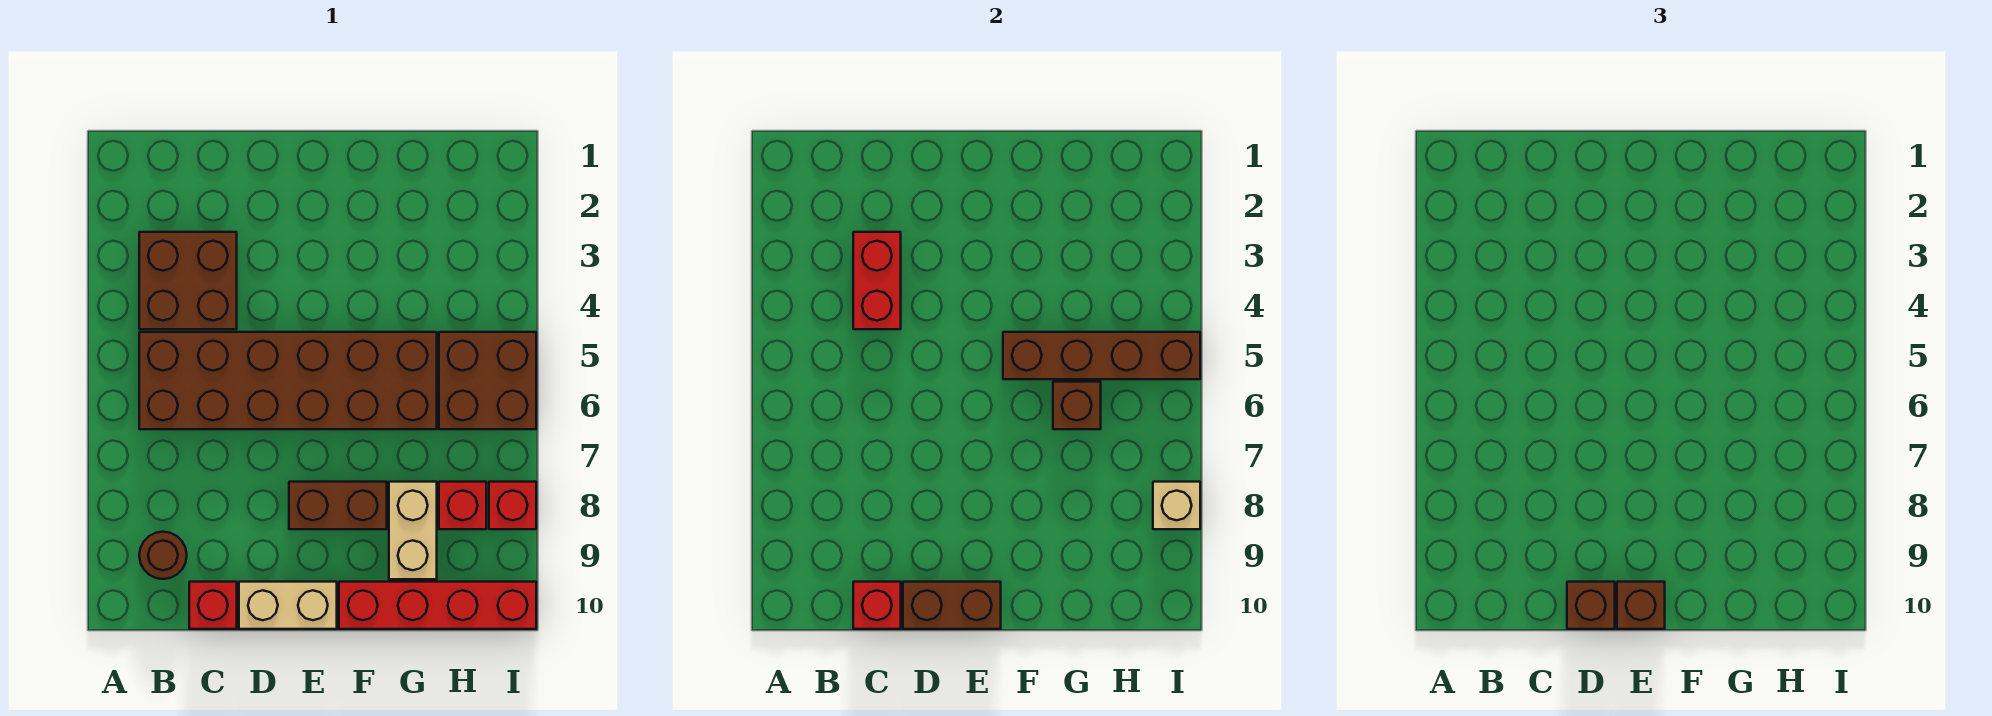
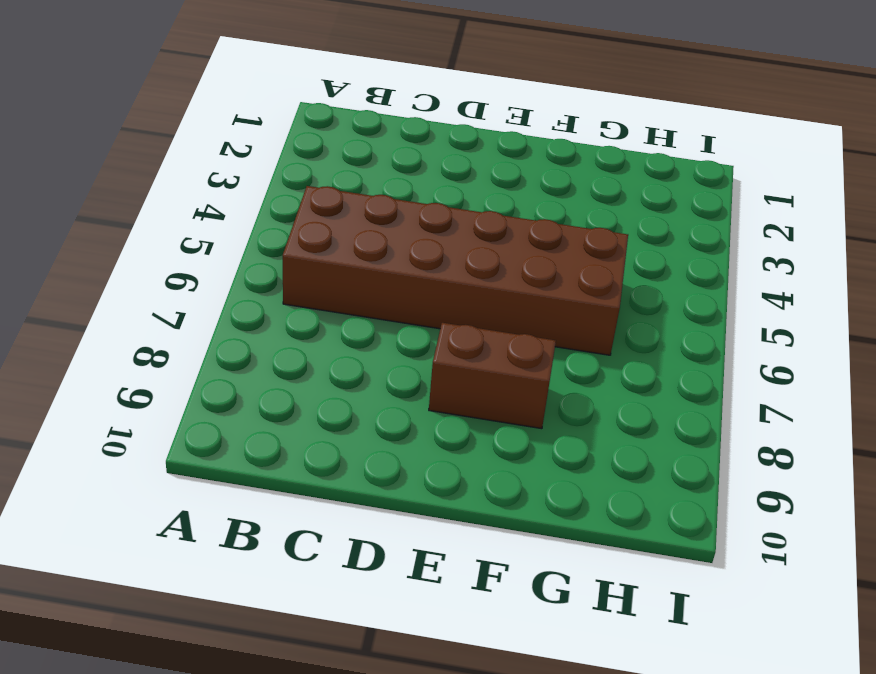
none -> brown 2x2 brick [139,232,237,329]
none -> brown 1x1 round brick [139,532,187,579]
none -> red 1x1 brick [189,582,237,629]

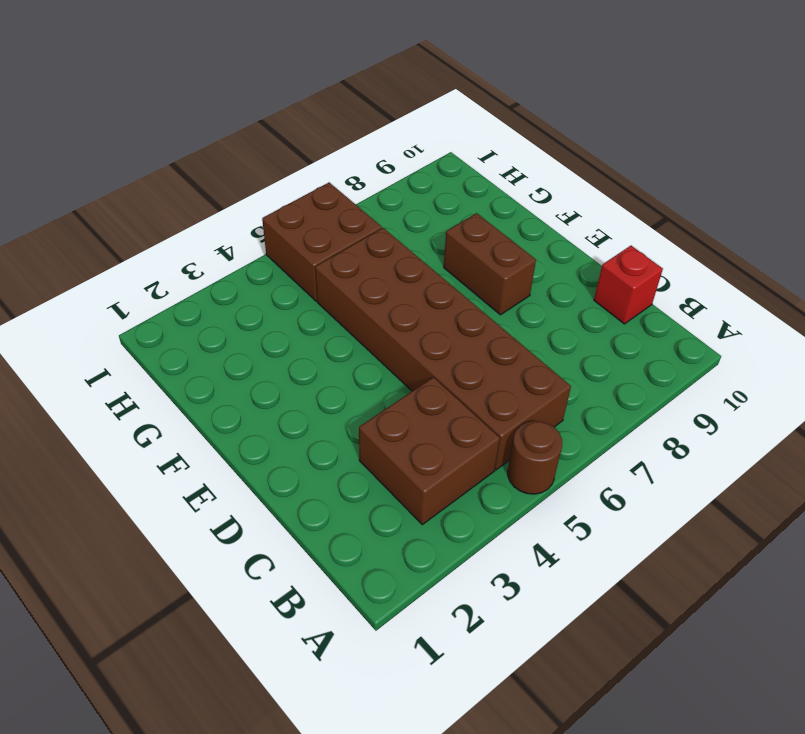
brown 1x1 round brick [508,421,562,494] -> brown 1x1 round brick moved to [139,532,187,579]
none -> tan 1x2 brick [239,582,337,629]
none -> red 1x4 brick [339,582,536,629]
none -> tan 1x2 brick [389,482,437,579]

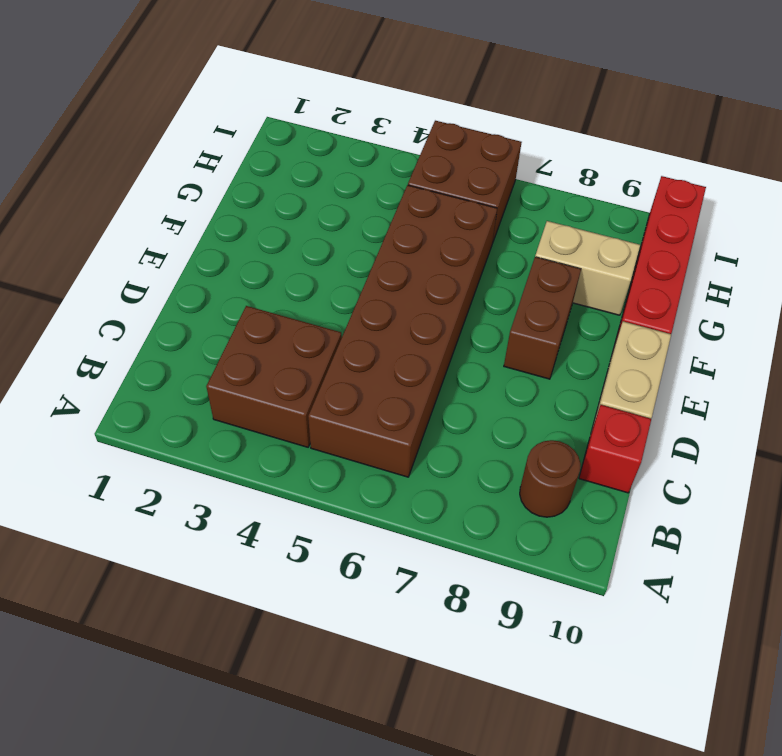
none -> red 1x1 brick [439,482,486,529]
none -> red 1x1 brick [489,482,536,529]
none -> red 1x2 brick [853,232,901,329]

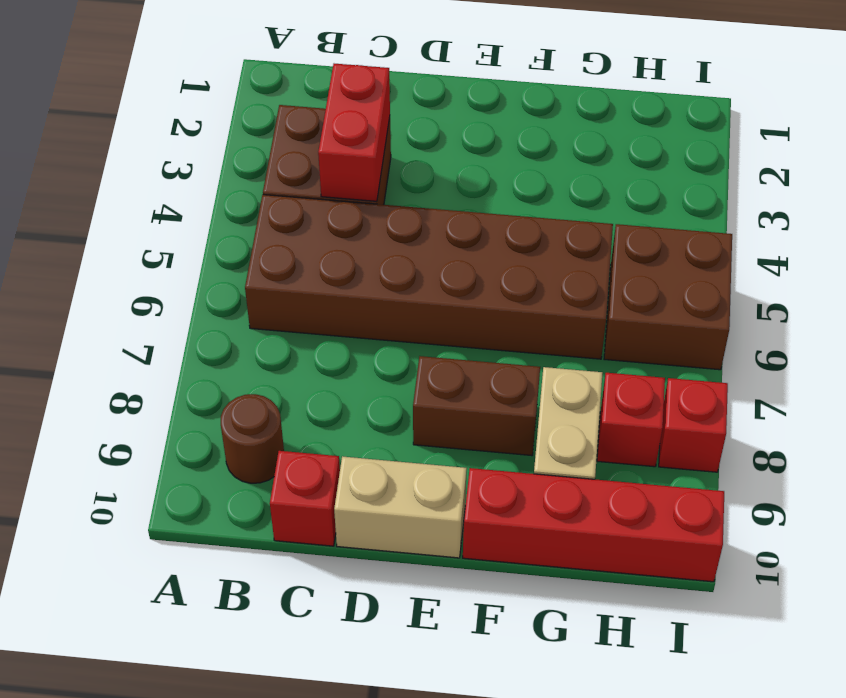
none -> red 1x1 brick [853,582,901,629]
none -> brown 1x2 brick [903,582,1001,629]
none -> brown 1x4 brick [1003,332,1200,379]

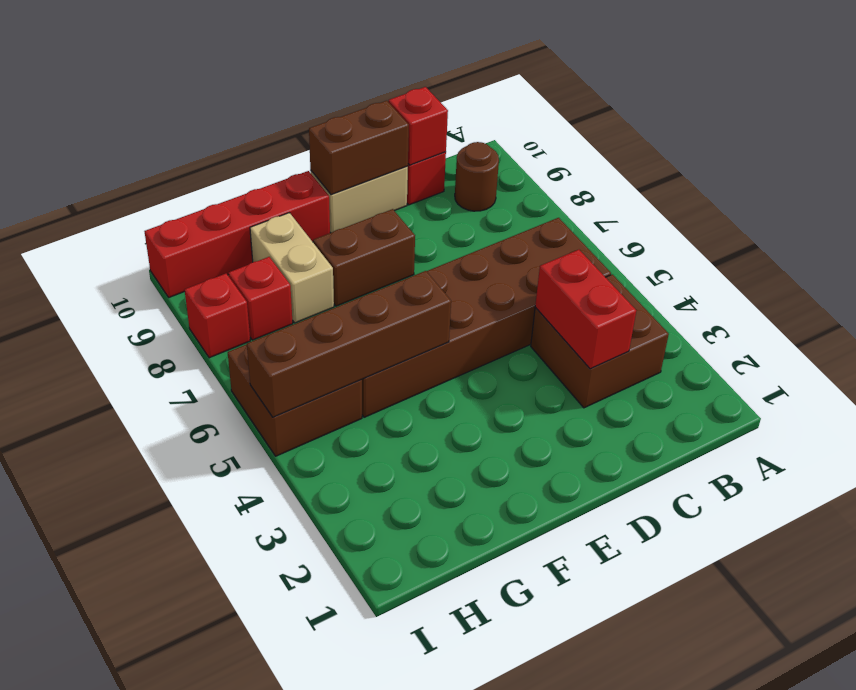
none -> brown 1x1 brick [1053,382,1101,429]
none -> tan 1x1 brick [1153,482,1200,529]
none -> brown 1x1 brick [1567,582,1615,629]

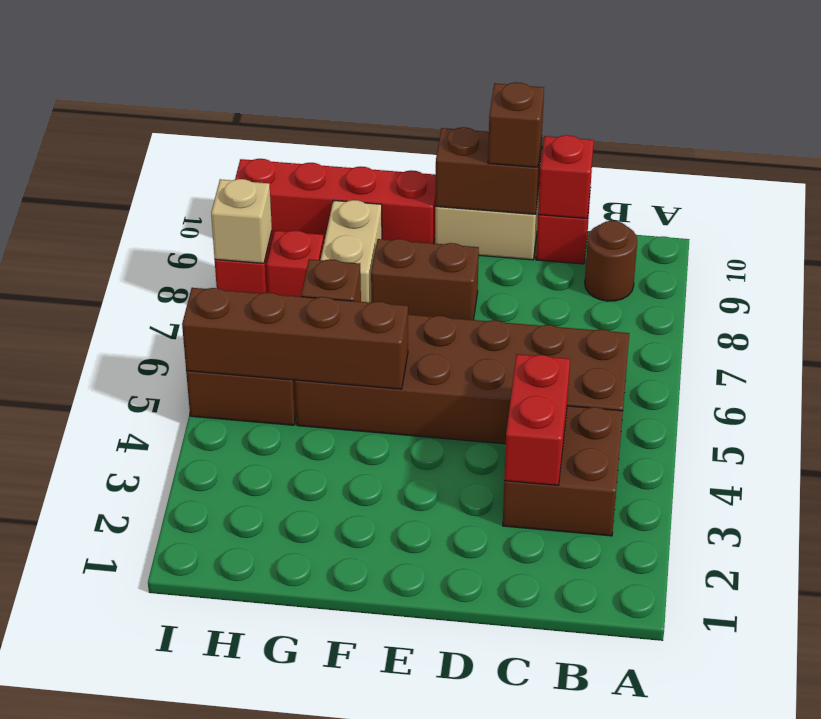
none -> brown 1x1 brick [1617,582,1665,629]

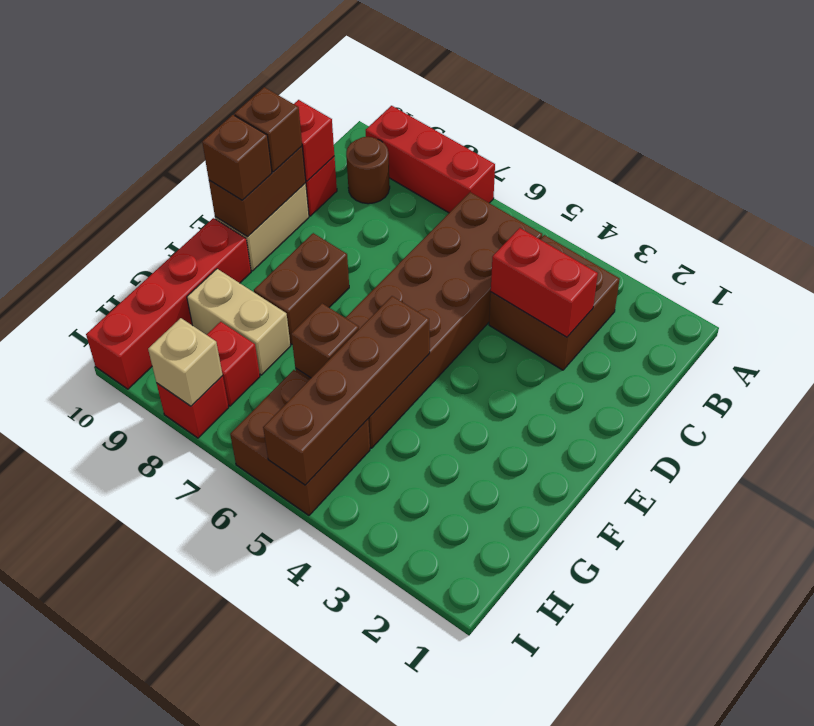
red 1x3 brick [366,106,495,213] -> none

